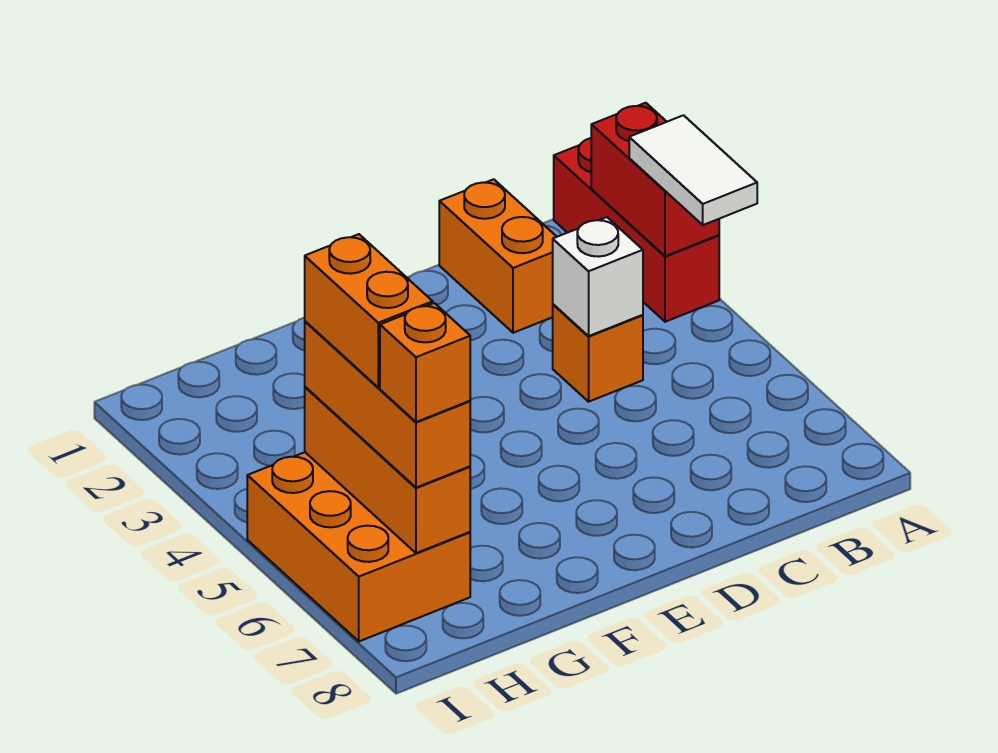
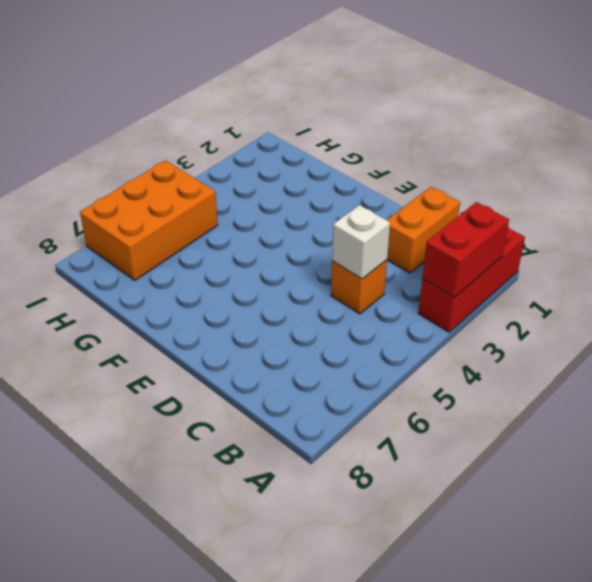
none -> orange 1x3 brick [305,387,470,553]
none -> white 1x2 tile [629,115,757,225]

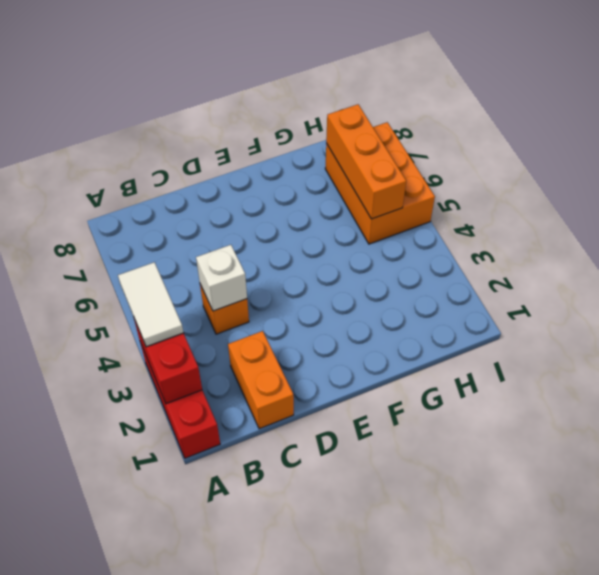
none -> orange 1x3 brick [305,321,470,488]
none -> orange 1x2 brick [305,234,433,388]

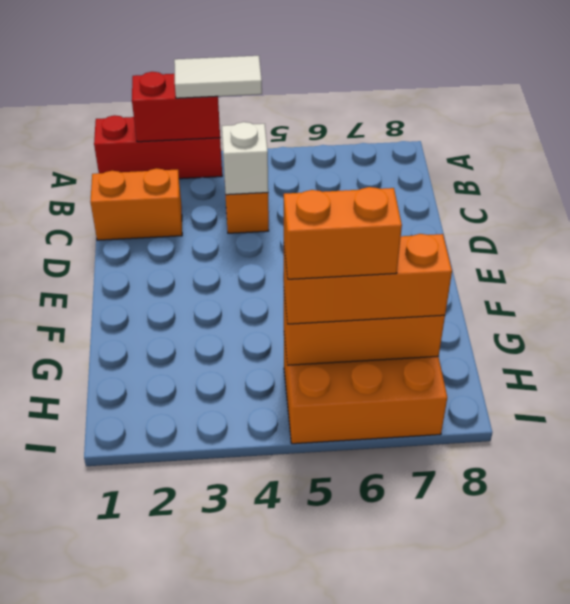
none -> orange 1x1 brick [380,303,470,422]

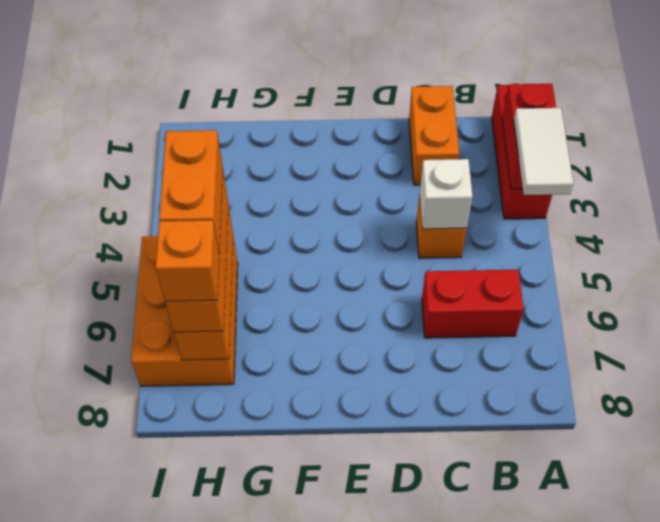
red 1x2 brick [422,270,524,338] -> none

